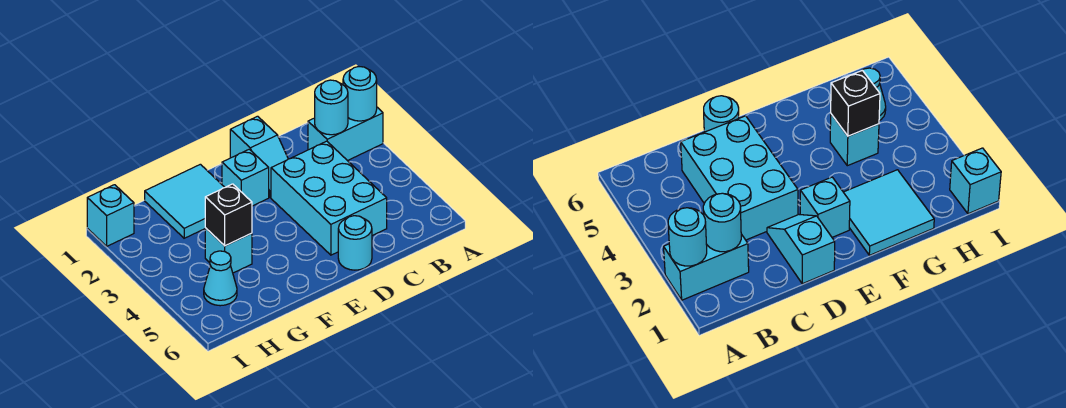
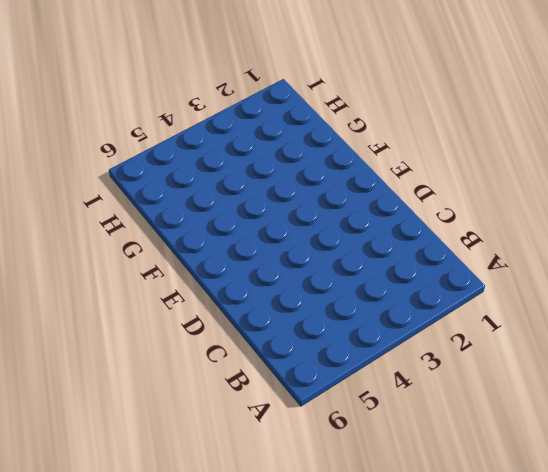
none -> cyan 1x2 brick [308,107,383,161]
none -> cyan 2x3 brick [271,141,387,255]
none -> cyan 1x2 slope [230,116,288,197]

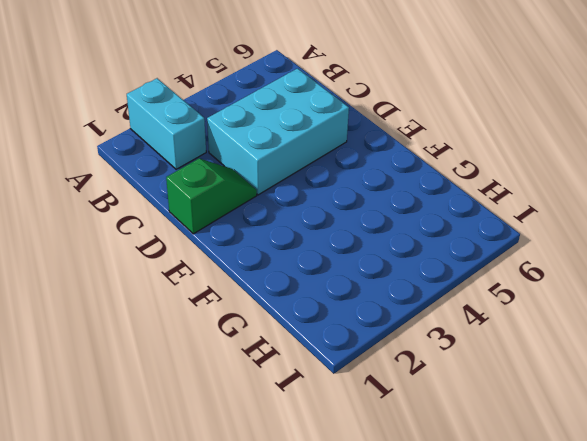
green 1x2 slope [166,159,257,234] -> cyan 1x2 slope [230,116,288,197]
none -> cyan 1x1 round brick [338,216,372,270]
none -> cyan 1x1 brick [222,149,269,206]
none -> cyan 2x2 tile [145,164,225,238]

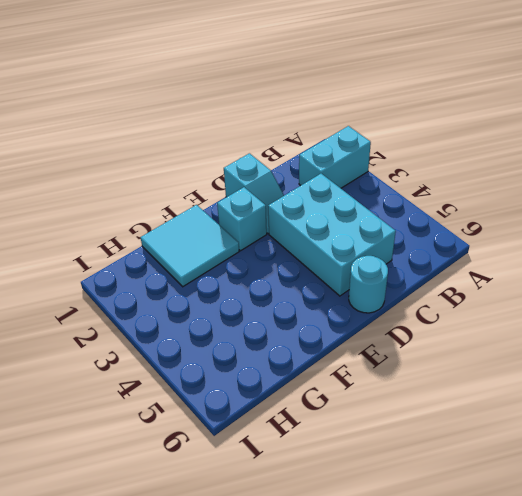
none -> cyan 1x1 brick [205,228,252,273]
none -> cyan 1x1 cone [204,251,237,306]
none -> cyan 1x1 brick [87,185,134,246]

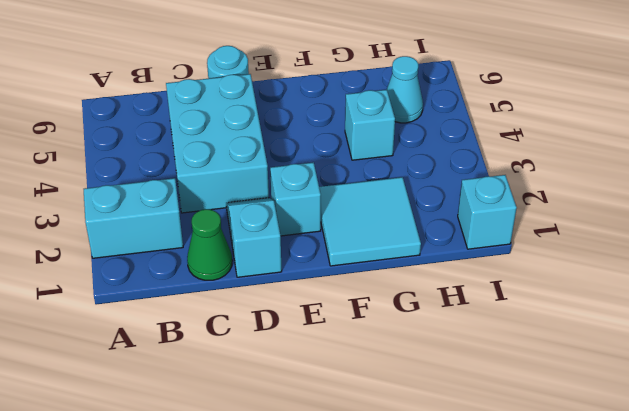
green 1x1 cone [187,209,232,280] -> none
none -> cyan 1x1 round brick [343,67,377,121]
none -> cyan 1x1 round brick [315,80,348,135]
none -> black 1x1 brick [205,184,252,246]

